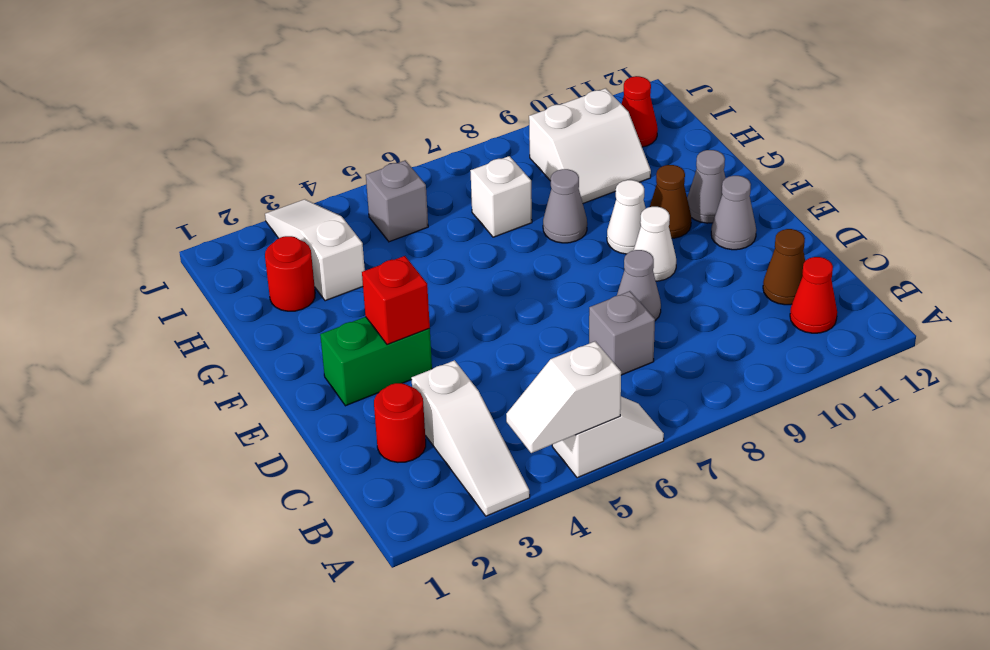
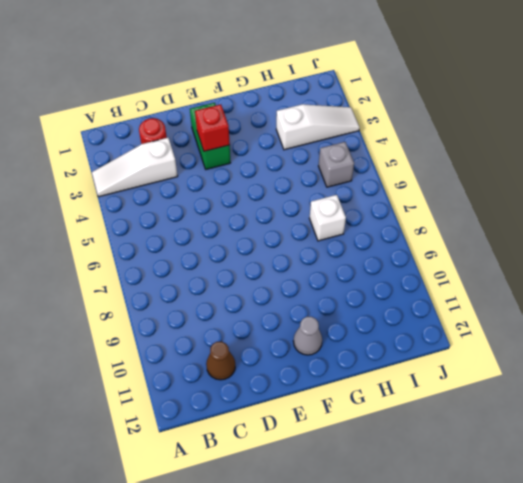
none -> white 1x2 slope [552,397,664,478]
none -> red 1x1 cone [790,257,837,333]
none -> grey 1x1 brick [589,291,655,375]

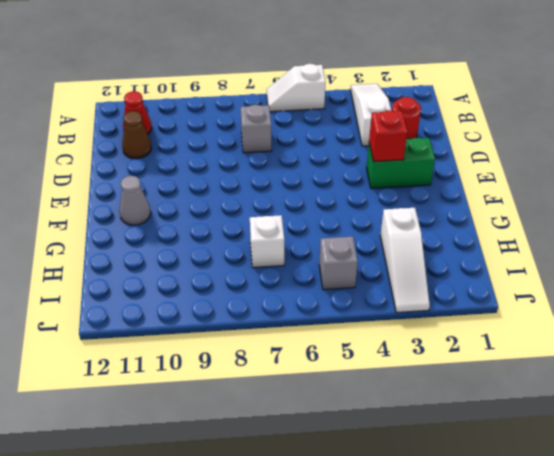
none -> grey 1x1 cone [617,250,661,321]
none -> white 1x1 cone [633,207,676,281]
none -> grey 1x1 cone [711,176,756,250]

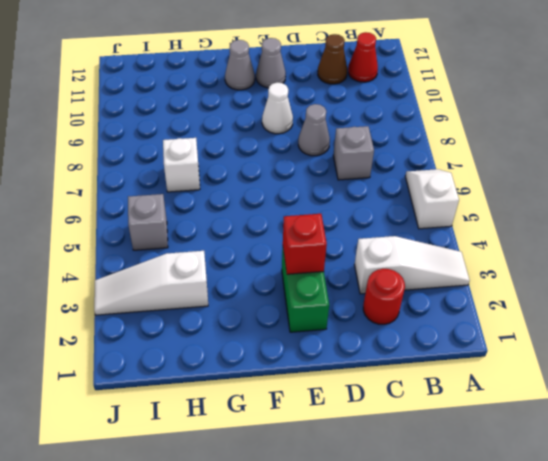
none -> white 1x1 cone [607,180,646,254]
none -> brown 1x1 cone [650,165,691,238]
none -> grey 1x1 cone [543,169,587,243]

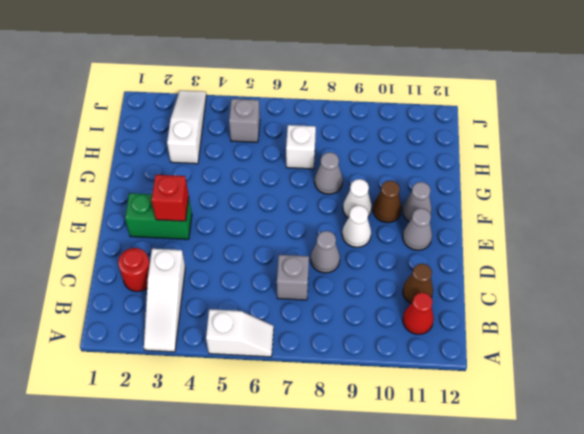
none -> red 1x1 round brick [265,236,315,311]
none -> white 2x2 slope [529,88,651,203]
none -> red 1x1 cone [622,76,658,147]

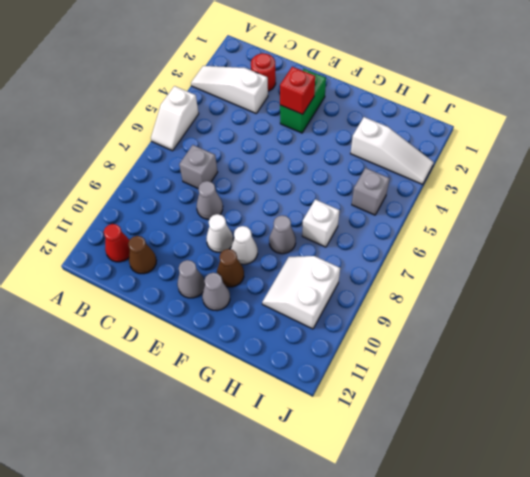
none -> red 1x1 round brick [265,236,315,311]
none -> red 1x1 cone [622,76,658,147]
none -> white 1x2 slope [506,341,621,453]

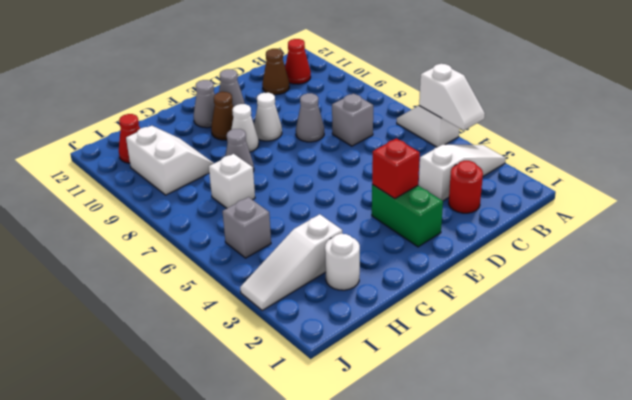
white 1x1 round brick [325,234,360,290] -> red 1x1 round brick [265,236,315,311]

